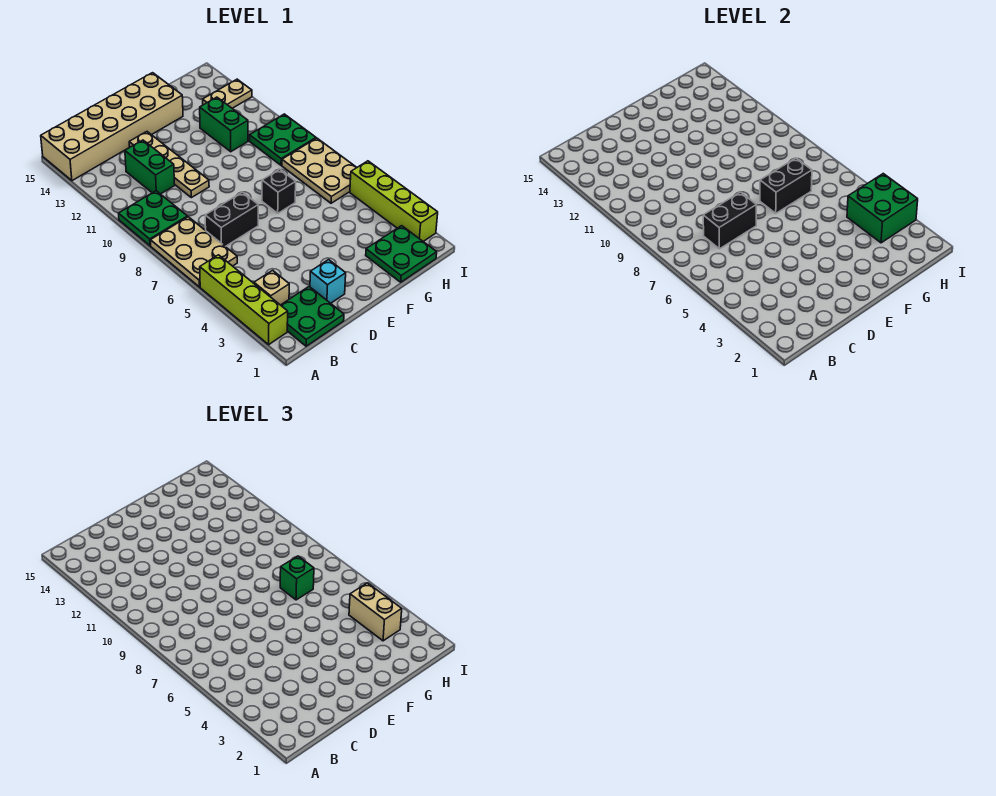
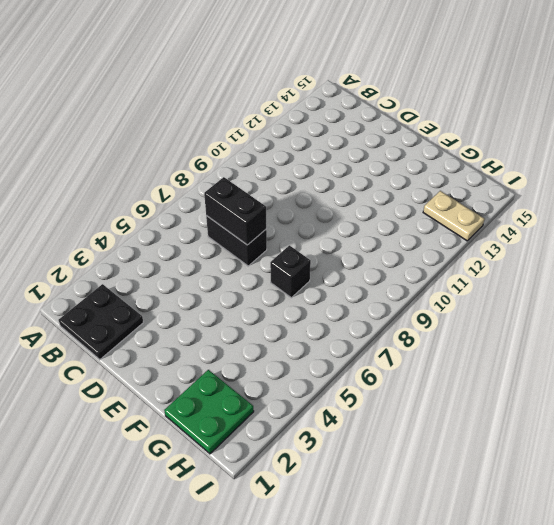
black 2x2 plate [59,284,143,360] -> green 2x2 plate [281,287,344,346]
none -> lime 1x4 brick [200,255,288,344]
none -> tan 2x3 plate [151,217,237,287]
none -> green 2x2 plate [119,191,187,246]

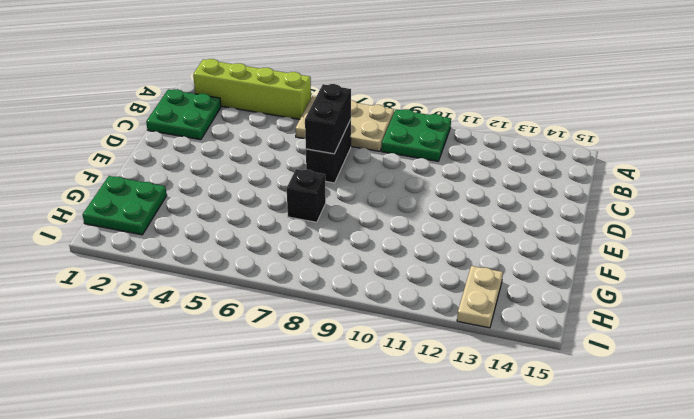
none -> tan 2x6 brick [41,73,183,181]
none -> tan 1x1 brick [254,270,289,305]
none -> green 1x2 brick [125,140,175,194]

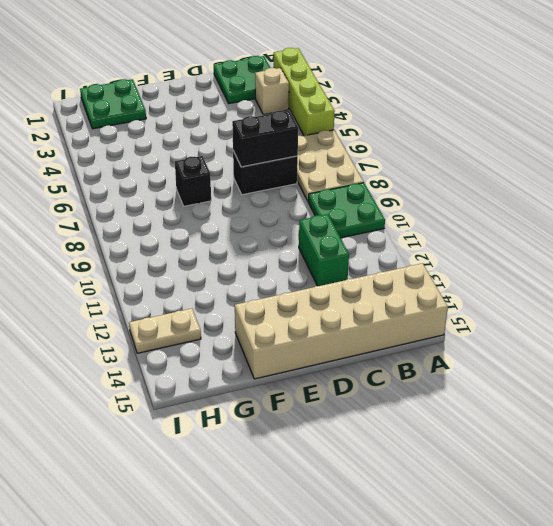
none -> cyan 1x1 brick [310,260,346,303]
none -> tan 1x4 plate [129,132,209,198]
none -> green 1x2 brick [200,97,248,152]

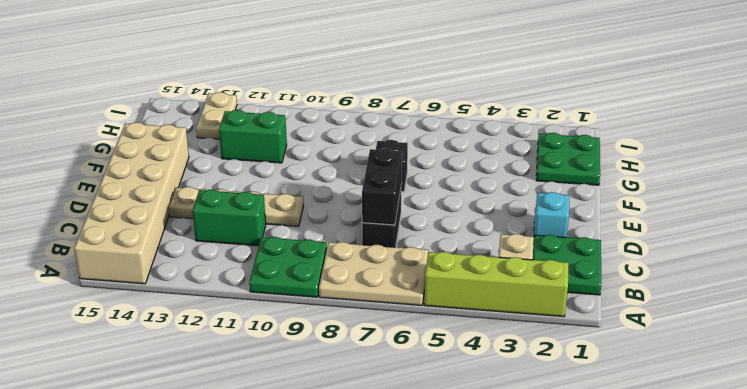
none -> tan 2x3 plate [282,138,357,203]
none -> green 2x2 plate [250,114,316,165]
none -> lime 1x4 brick [350,161,438,241]

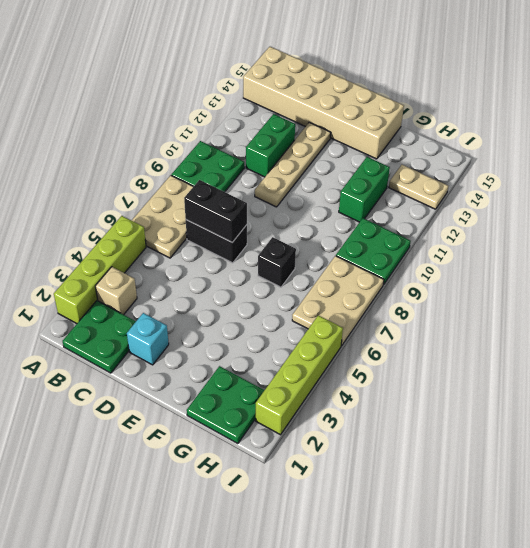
none -> black 1x2 brick [760,158,812,213]
none -> green 2x2 brick [847,174,918,243]
none -> green 1x1 brick [280,556,314,600]

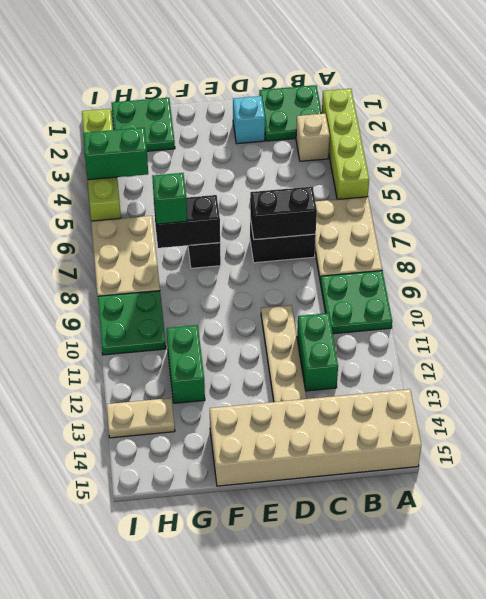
green 1x2 brick [83,128,148,180] -> green 2x2 brick [847,174,918,243]
none -> tan 1x2 brick [349,583,402,641]

